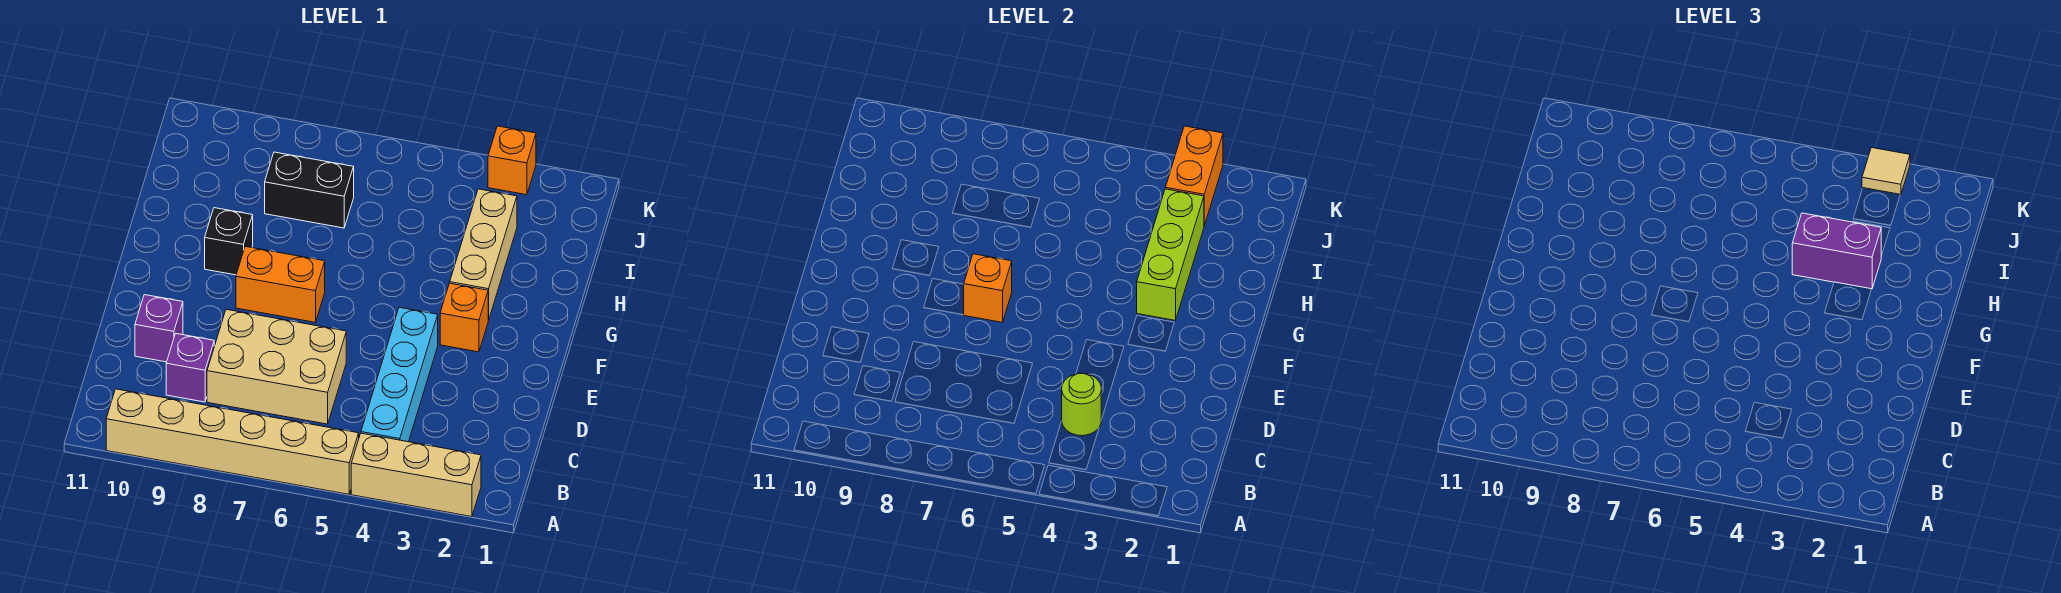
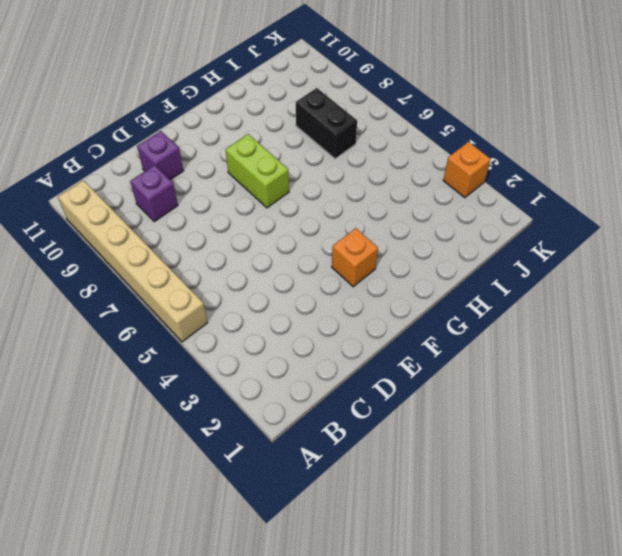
lime 1x2 brick [225,134,289,208] -> orange 1x2 brick [236,246,325,322]
none -> tan 1x3 brick [351,433,481,517]
none -> cyan 1x4 brick [361,307,438,442]
none -> tan 2x3 brick [207,309,346,424]

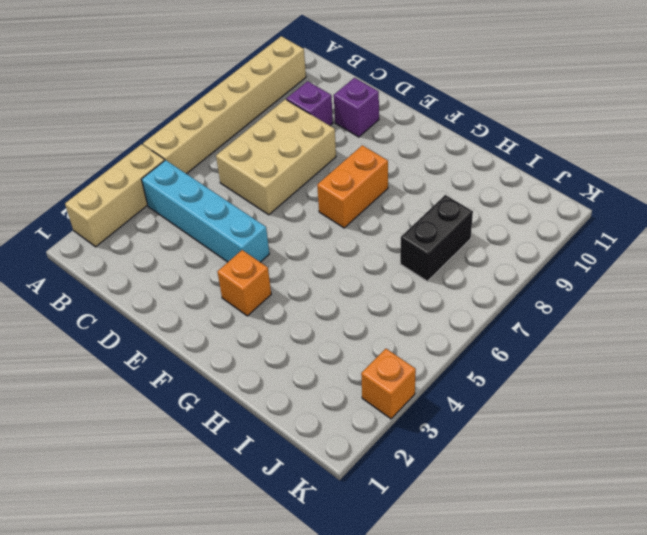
none -> tan 1x3 brick [450,189,517,320]
none -> black 1x1 brick [205,208,253,275]
none -> lime 1x1 round brick [1062,373,1101,436]

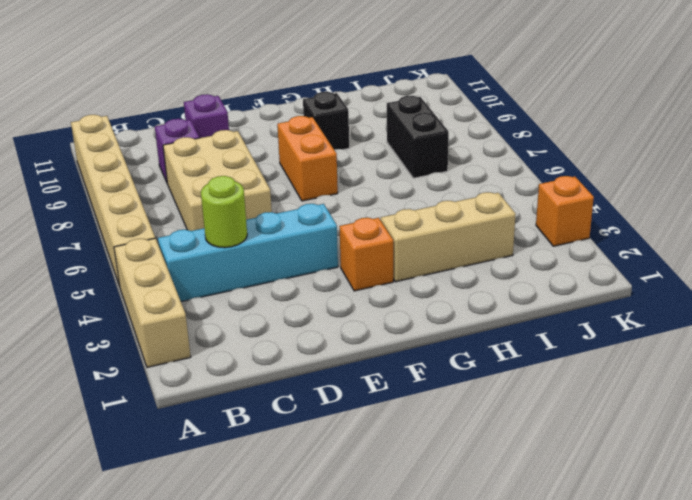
none -> orange 1x1 brick [964,254,1012,322]
none -> lime 1x3 brick [1137,189,1204,320]
none -> orange 1x2 brick [1165,126,1223,226]

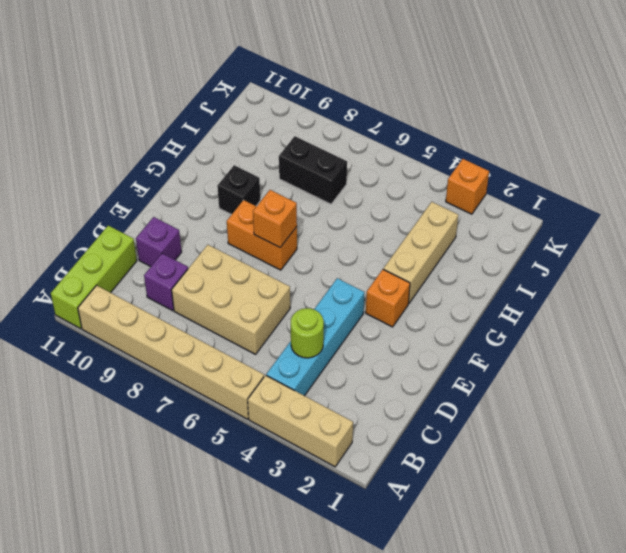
lime 1x3 brick [51,226,137,329] -> lime 1x3 brick moved to [1137,189,1204,320]
none -> orange 1x2 brick [1165,126,1223,226]
none -> purple 1x2 brick [1792,213,1881,289]
none -> tan 1x1 tile [1862,148,1910,195]

